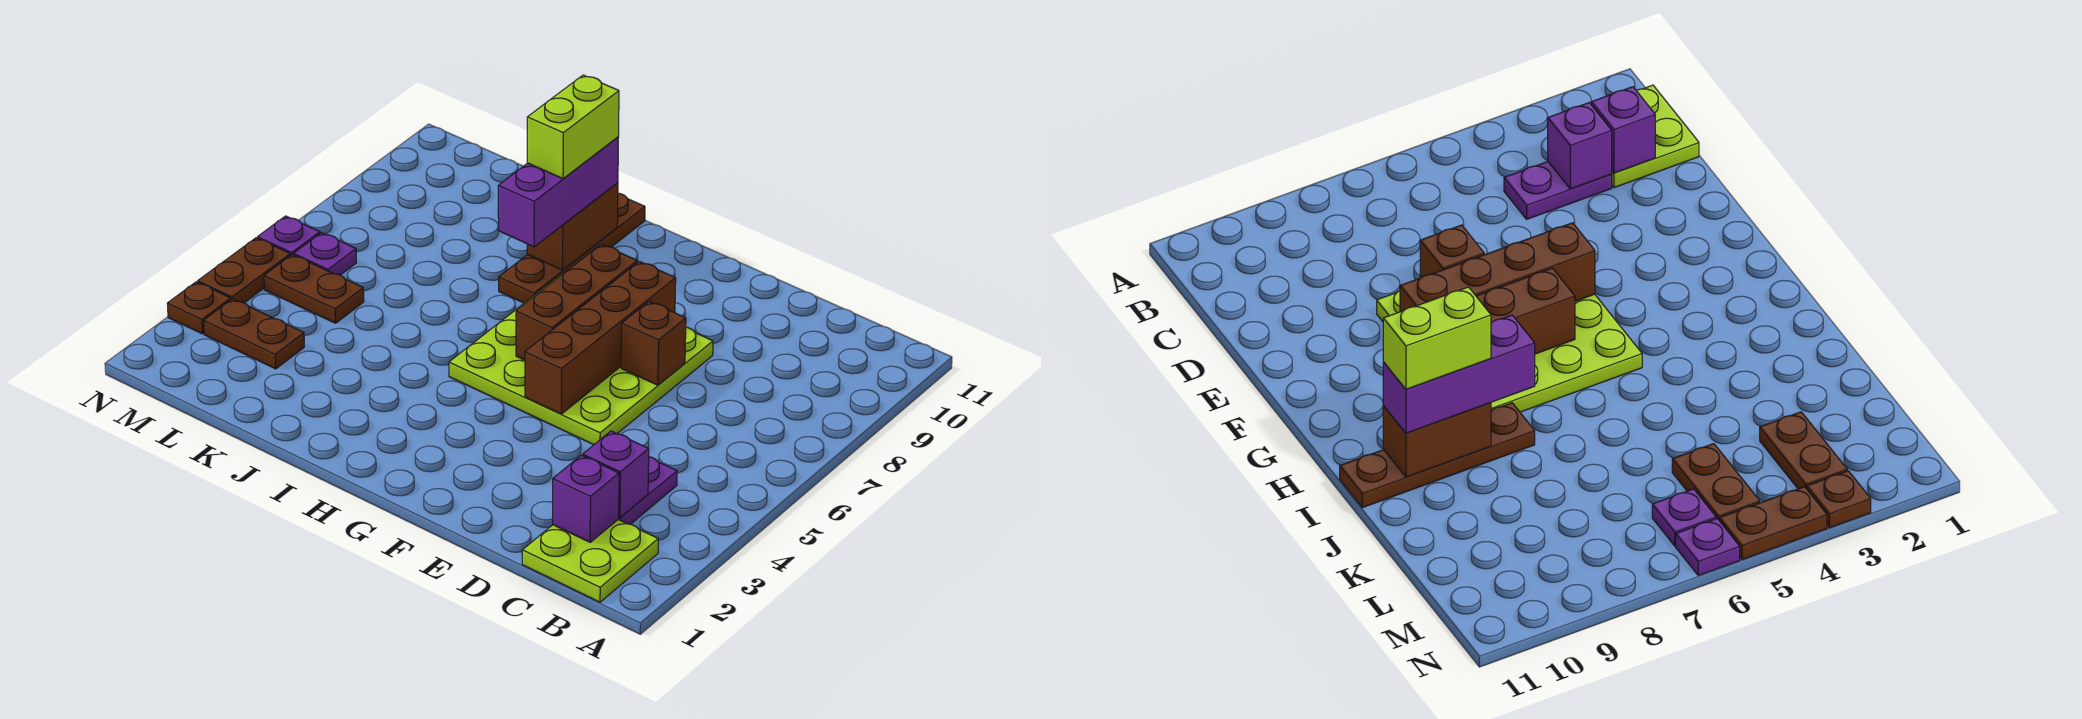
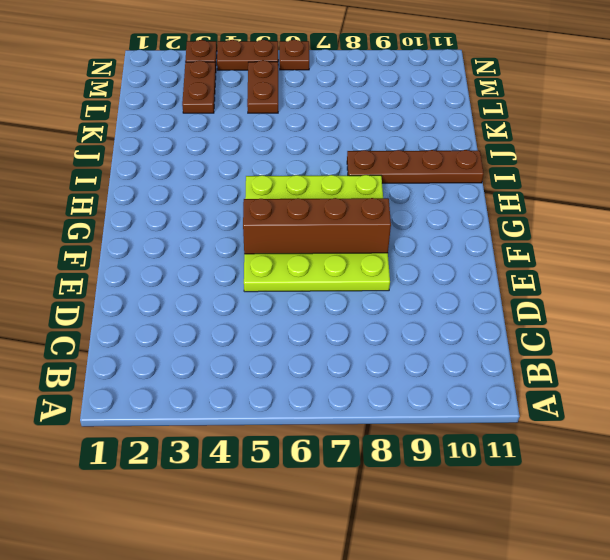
brown 1x1 plate [280,40,309,70] -> purple 1x1 plate [258,216,320,255]
none -> lime 2x2 plate [522,519,658,602]
none -> purple 1x2 plate [619,457,677,524]
none -> purple 1x1 plate [294,233,356,275]

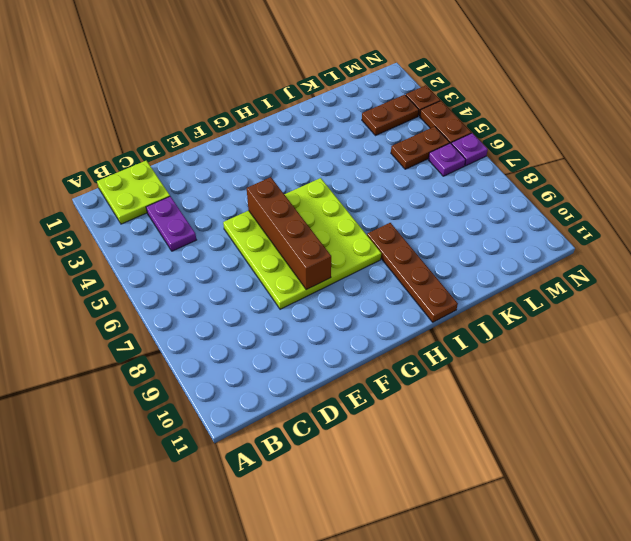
none -> purple 1x1 brick [553,455,619,542]
none -> purple 1x1 brick [583,431,649,518]
none -> brown 1x1 brick [621,301,686,385]

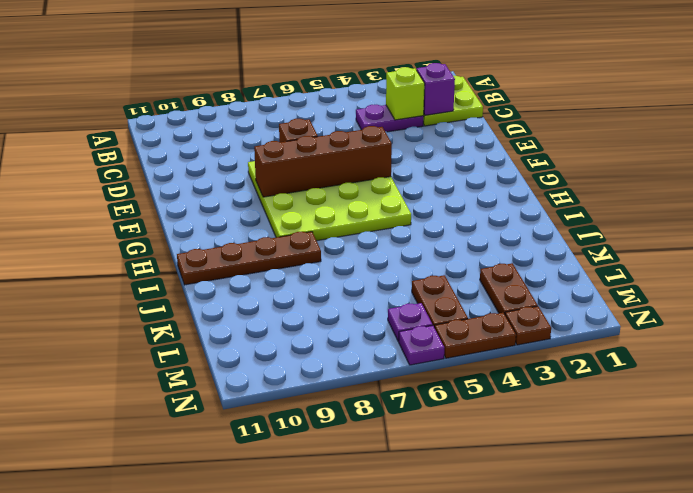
lime 1x1 brick [386,67,425,120] -> purple 1x1 brick [583,431,649,518]
none -> brown 1x3 brick [516,244,637,360]
none -> brown 1x2 brick [527,183,618,270]
none -> purple 1x3 brick [498,137,619,247]

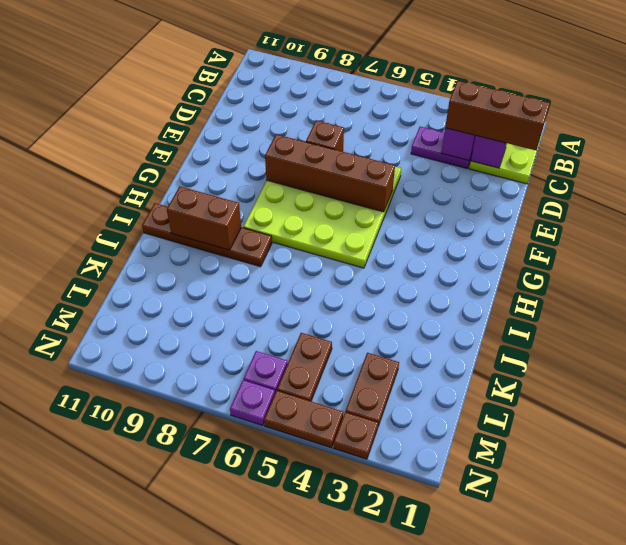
brown 1x3 brick [445,81,550,150] -> brown 1x3 brick moved to [516,244,637,360]
none -> purple 1x3 brick [498,137,619,247]
none -> lime 1x2 brick [527,75,619,179]

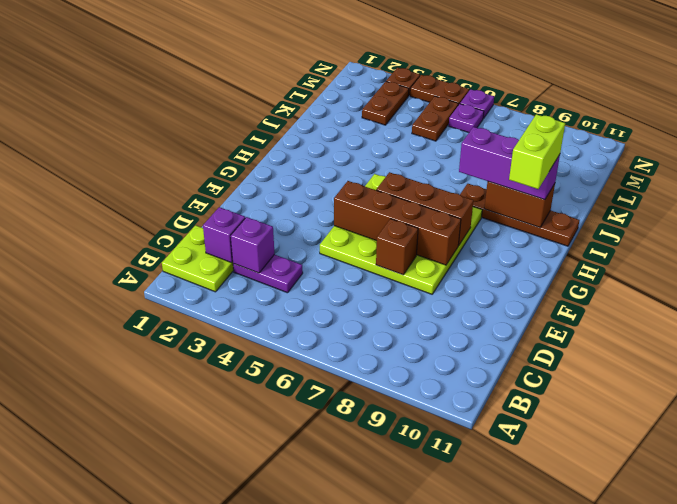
lime 1x2 brick [509,114,565,189] -> lime 1x2 brick turned to [527,75,619,179]

